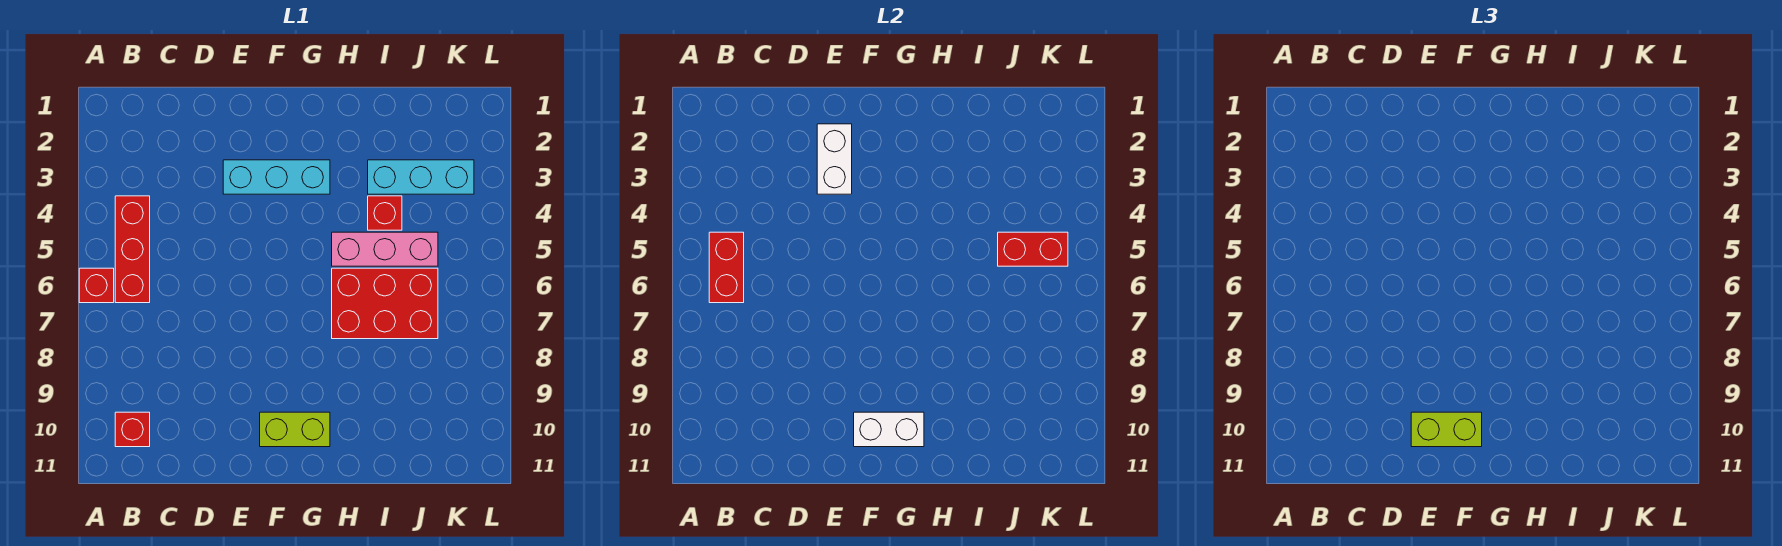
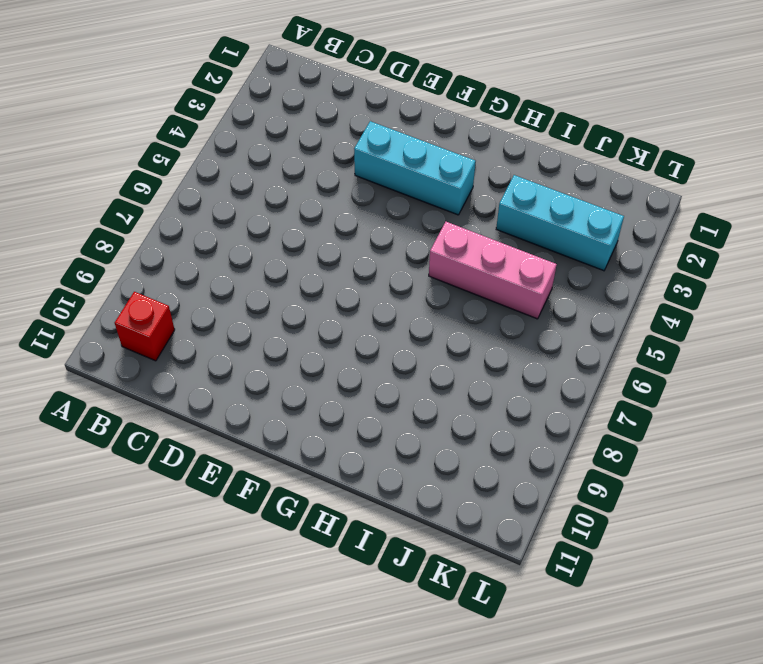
none -> red 1x1 brick [79,268,114,303]
none -> red 1x3 brick [115,196,150,303]
none -> lime 1x2 brick [260,412,330,447]

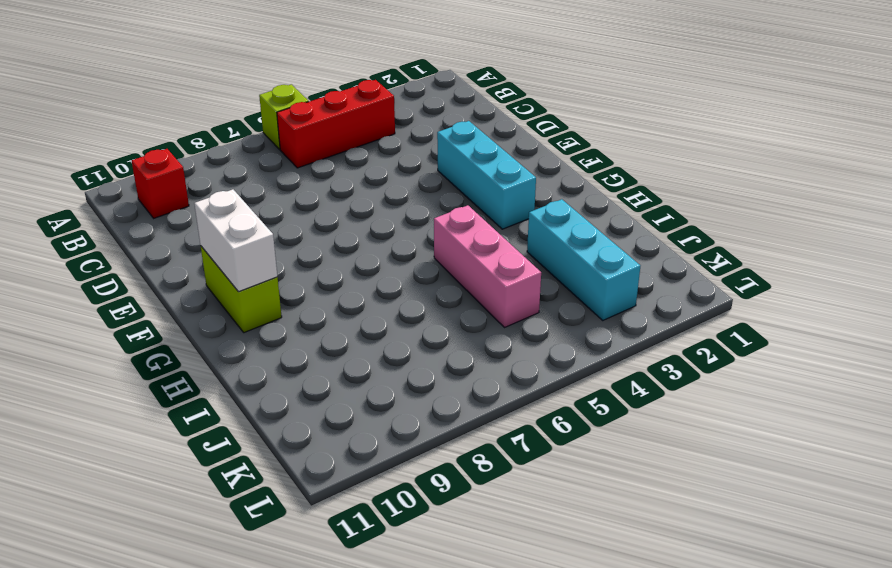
lime 1x1 brick [259,84,309,150] -> red 1x1 brick [79,268,114,303]
none -> red 2x3 brick [332,268,438,339]
none -> red 1x1 brick [368,196,402,230]
none -> red 1x2 brick [709,232,744,303]

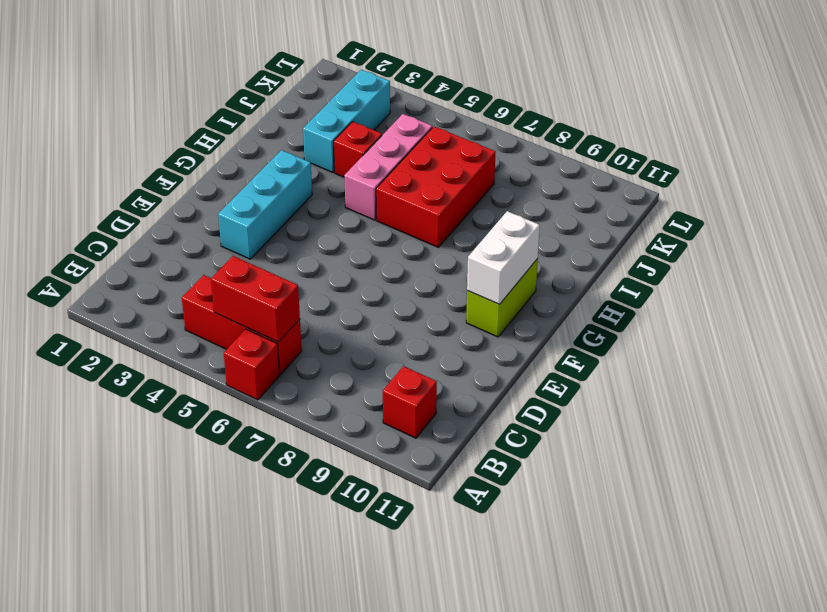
none -> white 1x2 brick [817,124,852,194]
none -> red 1x2 brick [998,232,1068,266]
none -> lime 1x2 brick [1411,412,1482,447]

